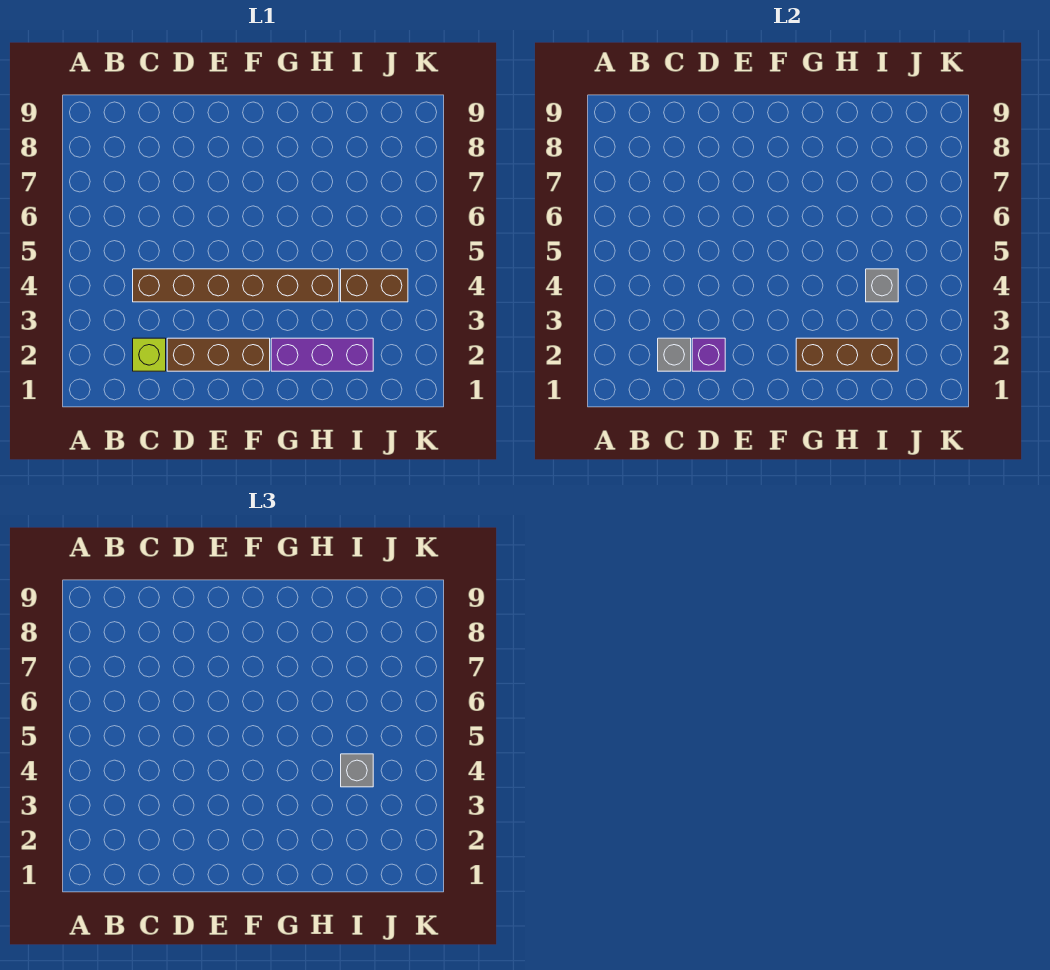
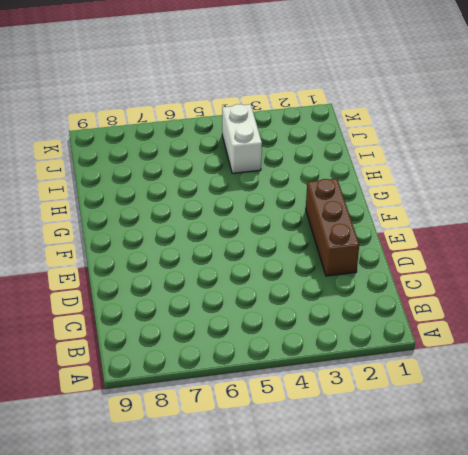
white 1x2 brick [222,104,262,173] -> brown 1x2 brick [341,269,408,302]
none -> lime 1x1 brick [133,338,166,371]
none -> brown 1x6 brick [133,269,339,302]

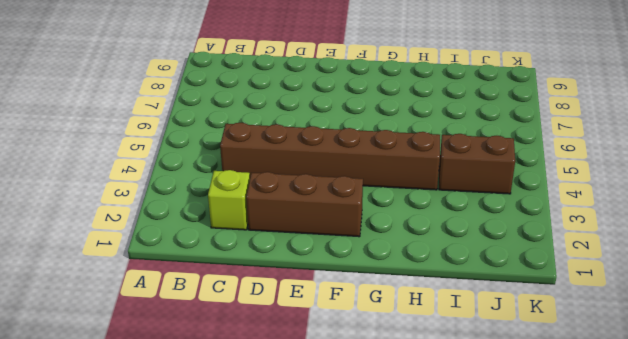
none -> purple 1x3 brick [271,338,373,371]
none -> grey 1x1 brick [658,338,691,371]

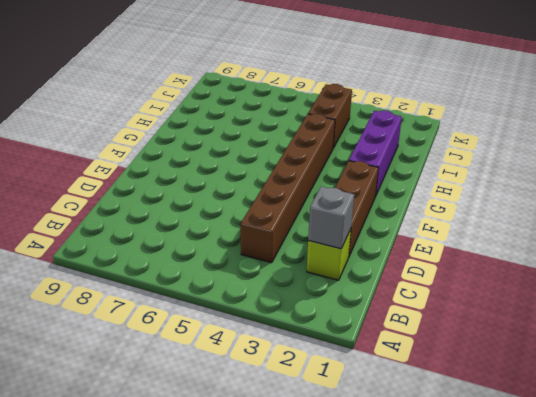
none -> purple 1x1 brick [692,338,725,371]
none -> brown 1x3 brick [796,338,898,371]

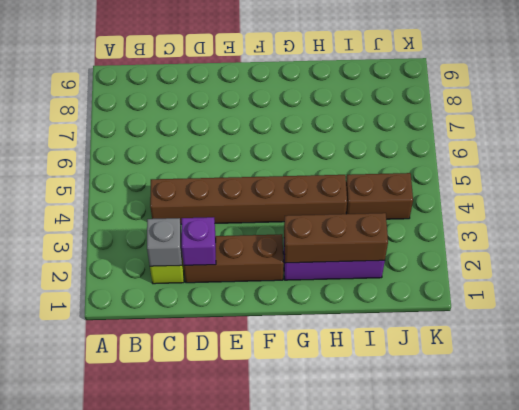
none -> grey 1x1 brick [866,269,898,302]
none -> grey 1x1 brick [341,754,373,787]

